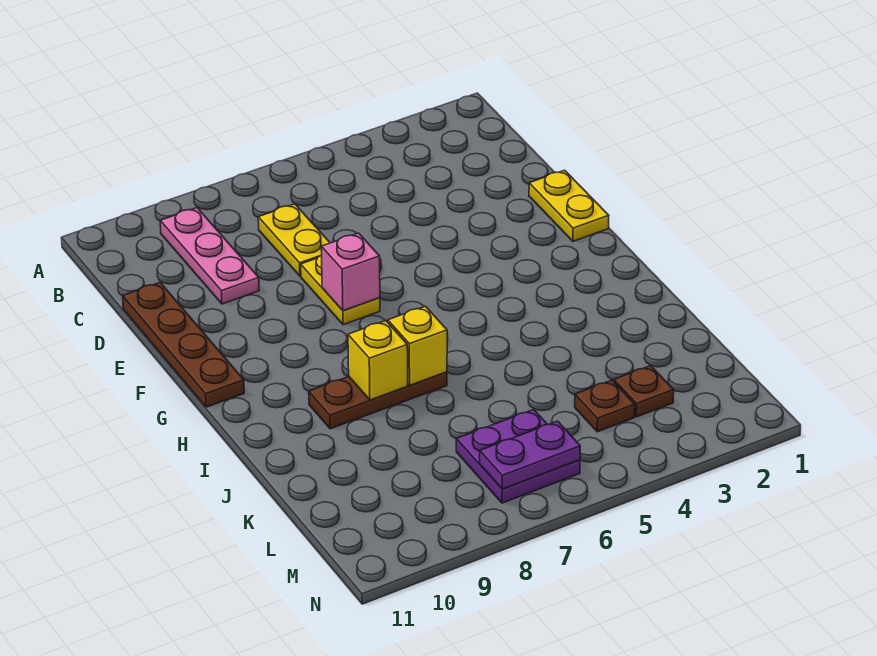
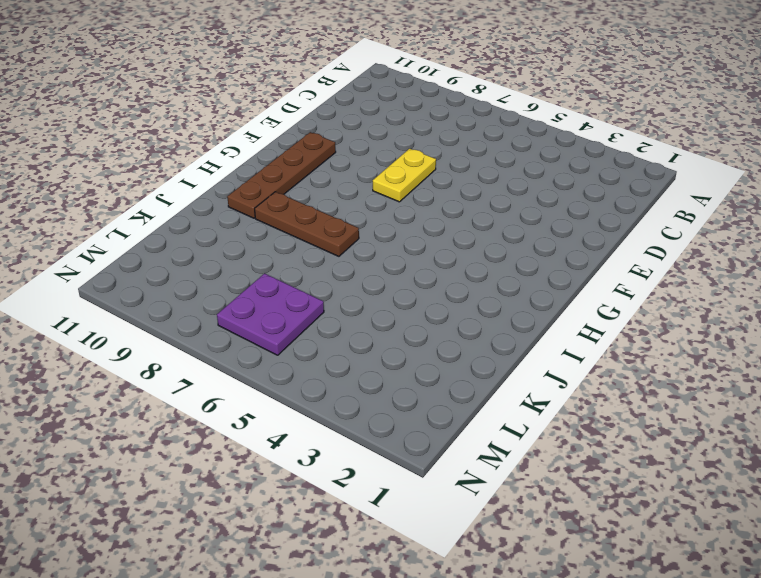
brown 1x4 plate [227,132,336,218] -> brown 1x4 plate moved to [123,283,244,407]
none -> pink 1x3 plate [160,208,259,304]
none -> yellow 1x2 plate [258,204,330,276]
none -> yellow 1x2 plate [529,170,609,241]

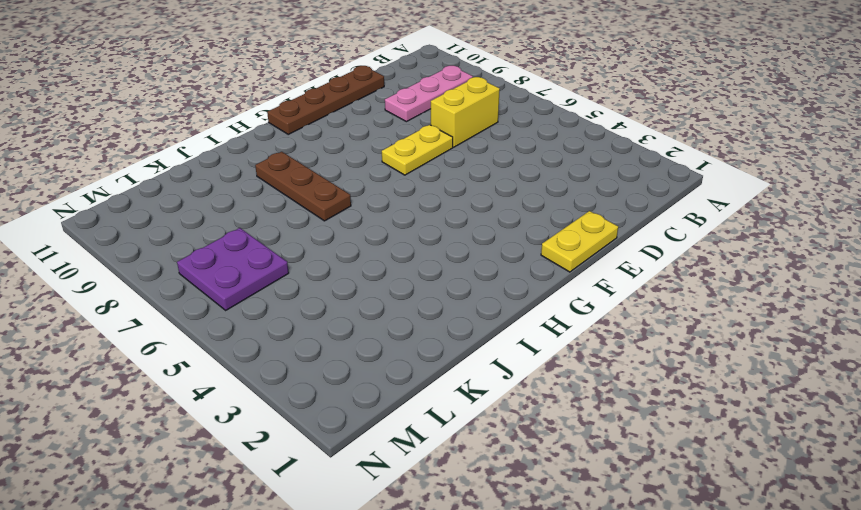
yellow 1x2 brick [431,77,500,147] -> yellow 1x2 plate [258,204,330,276]
none -> brown 1x1 plate [614,366,674,417]
none -> brown 1x1 plate [575,380,635,432]
none -> pink 1x1 brick [321,233,380,311]

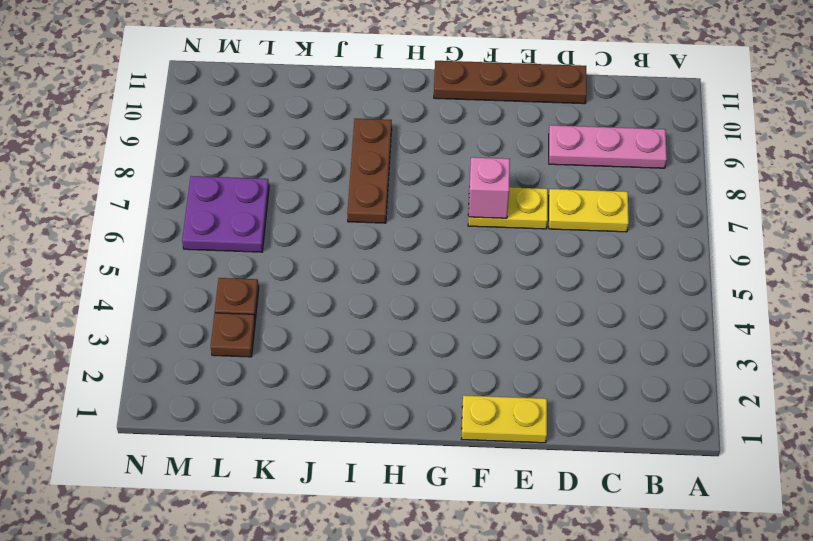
none -> yellow 1x1 brick [388,306,447,385]
none -> yellow 1x1 brick [348,321,408,400]
none -> purple 1x2 plate [480,421,580,489]

